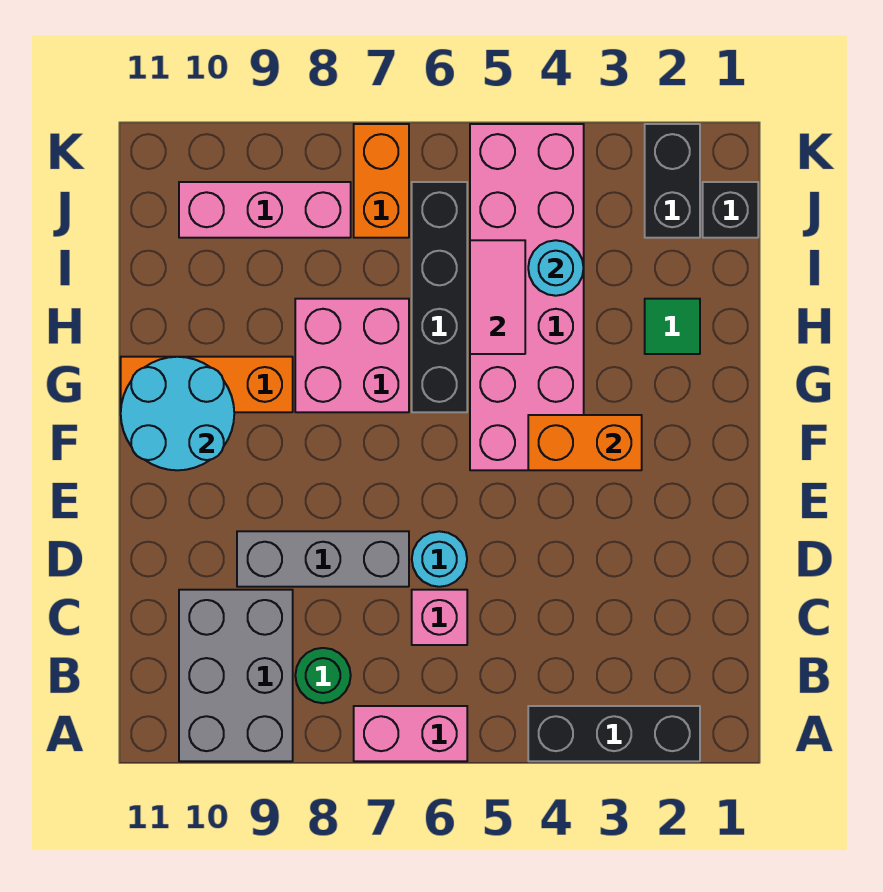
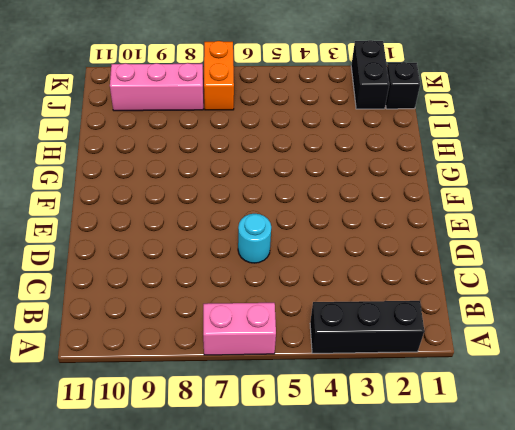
none -> grey 2x3 brick [179,590,293,761]
none -> green 1x1 round brick [295,648,351,703]
none -> pink 1x1 brick [412,590,467,645]

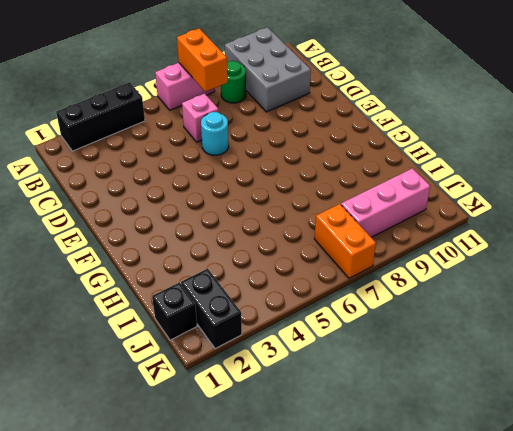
orange 1x2 brick [177,28,228,92] -> orange 1x2 brick turned to [528,415,642,470]
none -> grey 1x3 brick [237,531,409,587]
none -> pink 2x6 brick [470,124,584,470]
none -> black 1x4 brick [412,182,467,412]

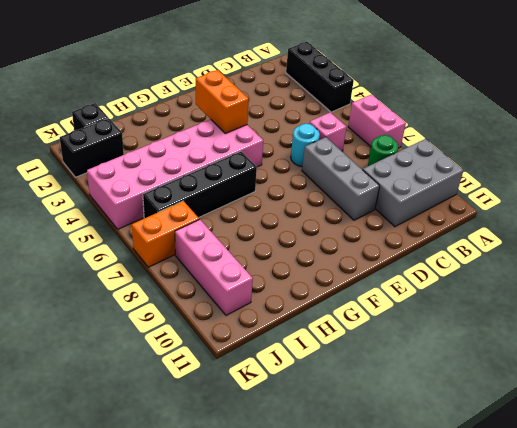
none -> pink 2x2 brick [295,299,409,412]
none -> orange 1x3 brick [121,357,293,412]
none -> green 1x1 tile [645,299,700,354]

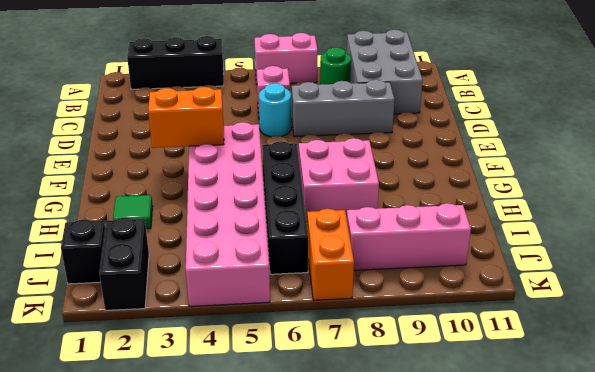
none -> orange 1x3 brick [121,357,293,412]
none -> cyan 2x2 round brick [121,357,234,470]
none -> pink 1x2 tile [470,240,525,354]

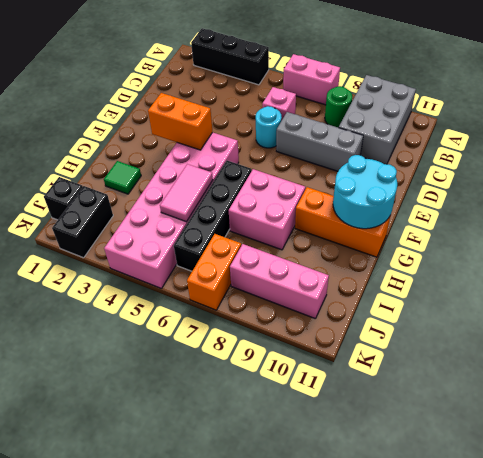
none -> cyan 1x1 round brick [528,240,584,296]

